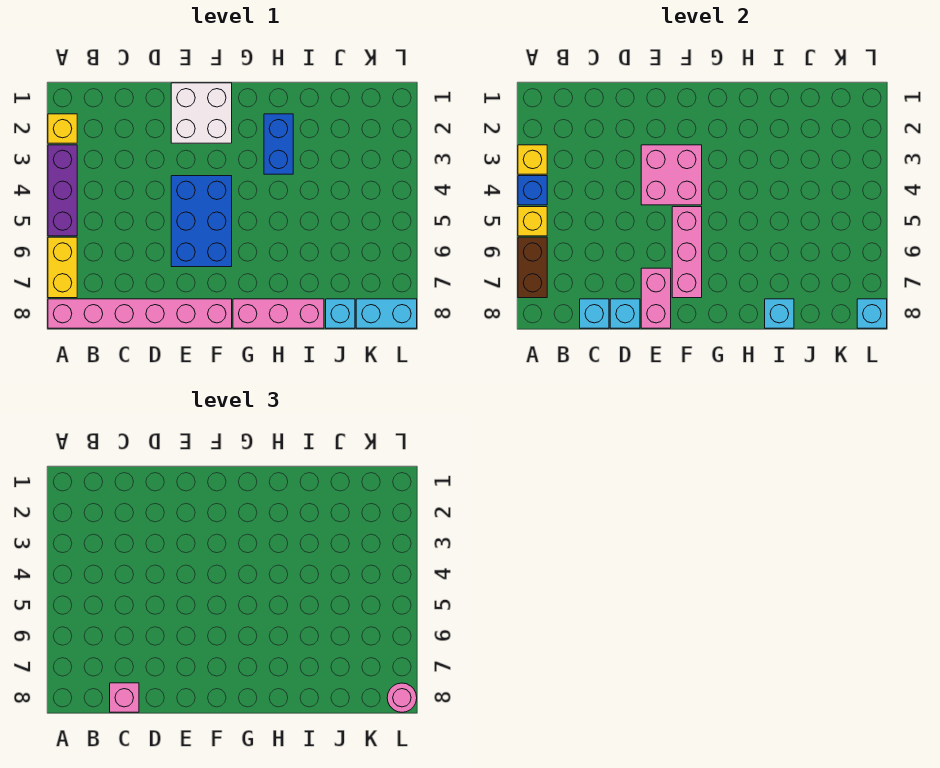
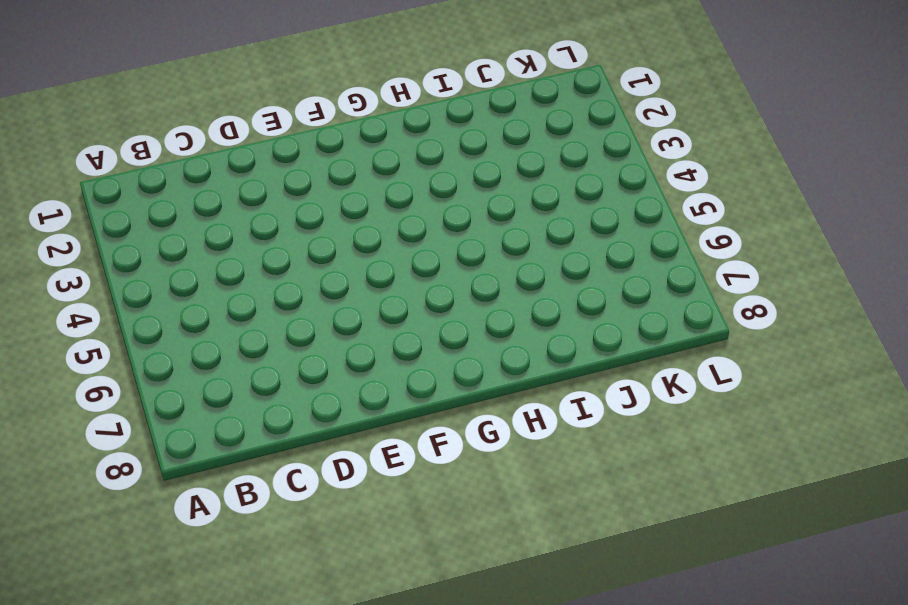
none -> yellow 1x1 brick [48,114,77,143]
none -> purple 1x3 brick [48,145,77,236]
none -> yellow 1x2 brick [48,237,77,298]

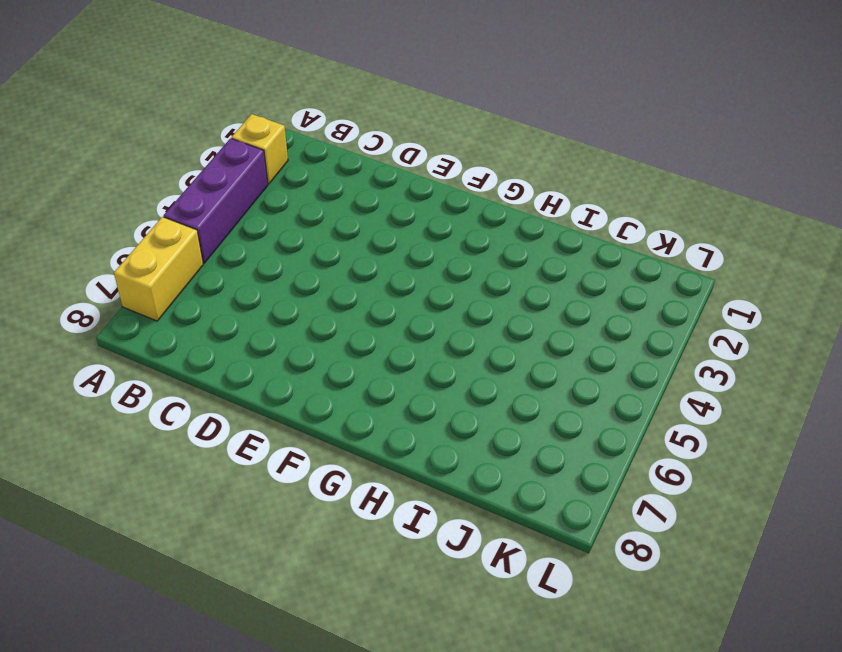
none -> pink 1x6 brick [48,299,232,328]
none -> white 2x2 brick [171,83,232,143]
none -> blue 2x3 brick [171,176,232,267]

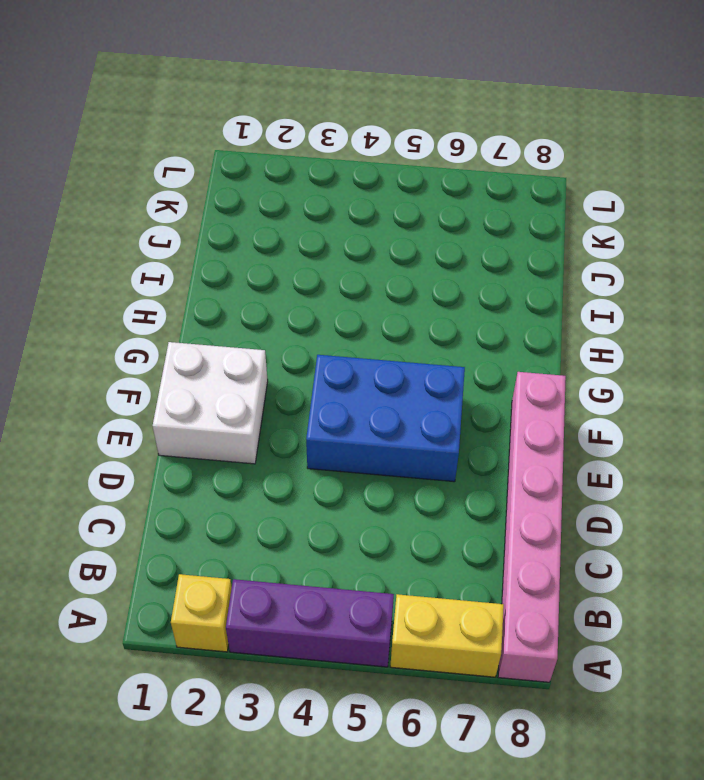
none -> pink 1x3 brick [233,299,324,328]
none -> blue 1x2 brick [264,114,293,174]
none -> cyan 1x1 brick [326,299,355,328]

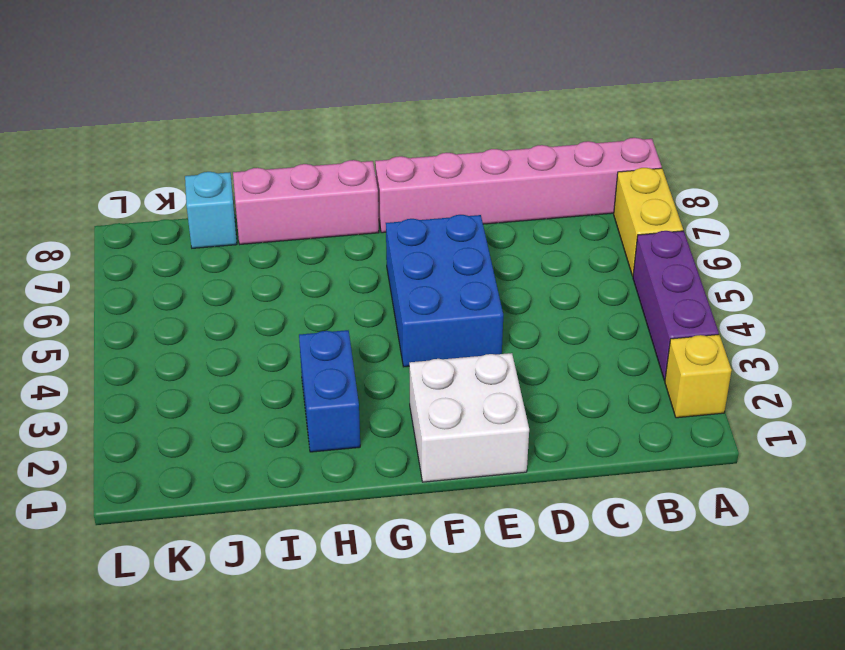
none -> cyan 1x2 brick [356,299,417,328]
none -> yellow 1x1 brick [518,145,547,174]
none -> blue 1x1 brick [518,176,547,205]

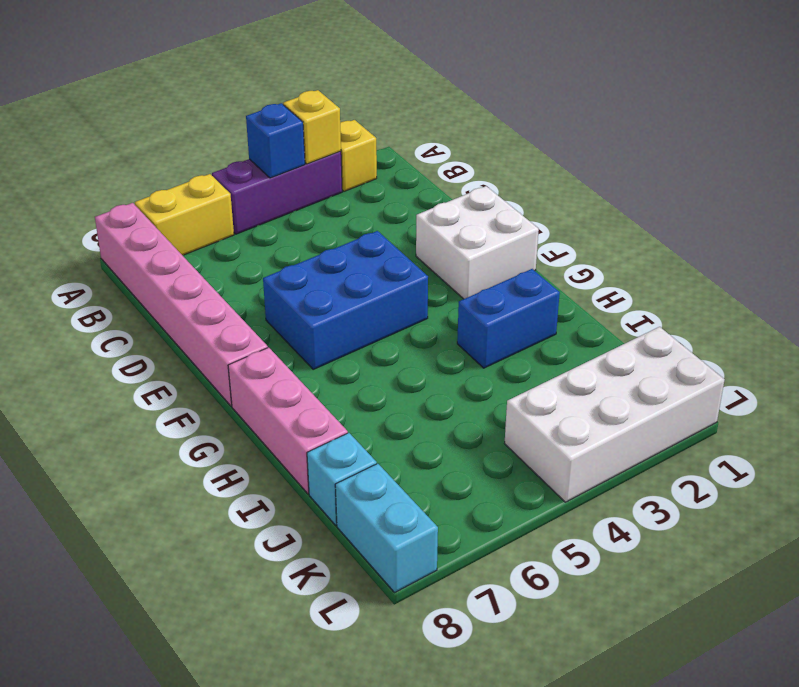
white 2x4 brick [505,327,724,502] -> none
none -> yellow 1x1 brick [518,207,547,236]
none -> brown 1x2 brick [518,237,547,298]
none -> cyan 1x1 brick [580,299,609,328]

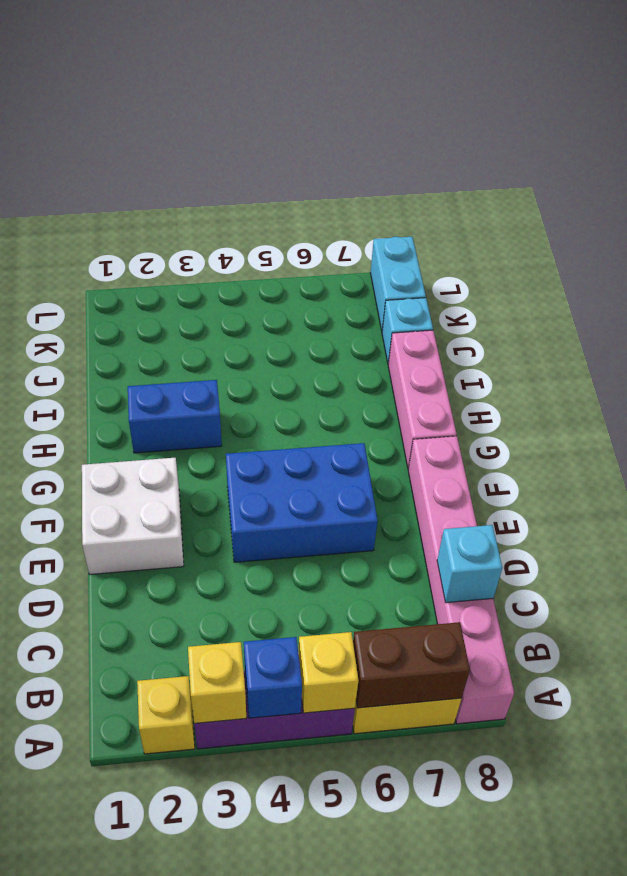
none -> cyan 1x1 brick [610,299,640,328]
none -> pink 2x2 brick [641,145,702,205]
none -> pink 1x2 brick [641,268,671,328]

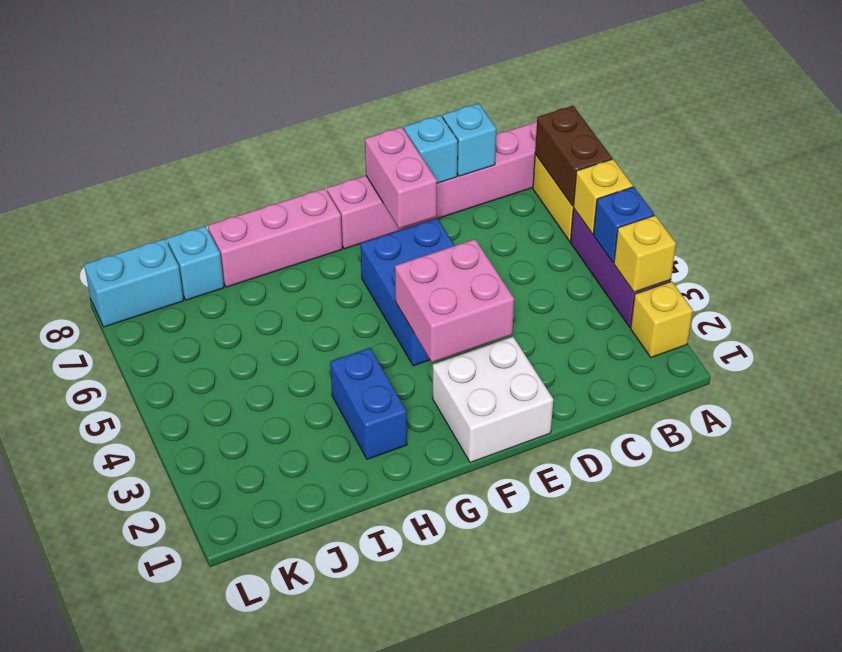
none -> pink 1x3 brick [672,207,702,298]
none -> cyan 1x1 brick [765,299,794,328]
none -> cyan 1x1 brick [857,299,887,328]

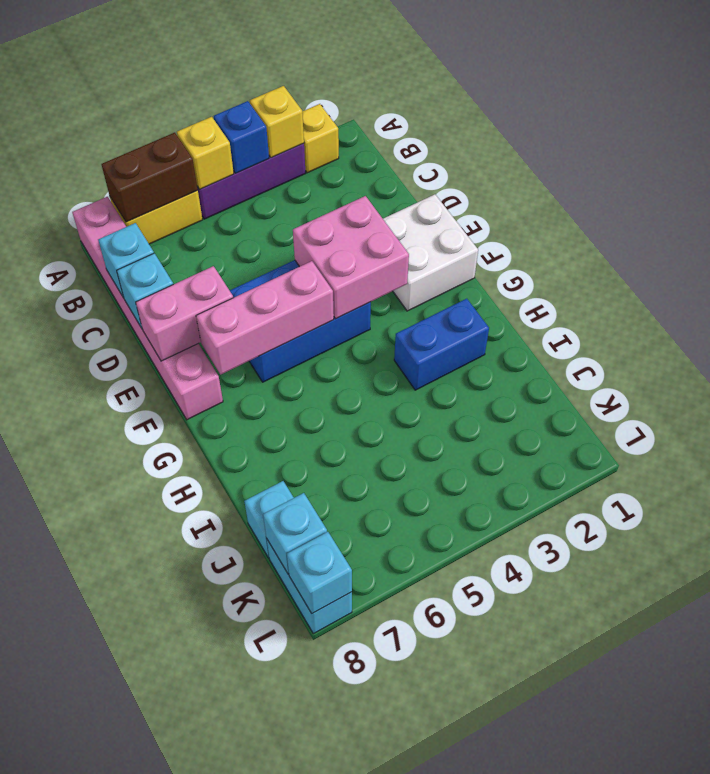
cyan 1x1 brick [263,493,327,574] -> cyan 1x1 brick moved to [765,299,794,328]
none -> pink 1x3 brick [233,299,324,328]
none -> pink 1x1 brick [110,683,139,712]
none -> pink 1x1 round brick [387,683,417,712]

